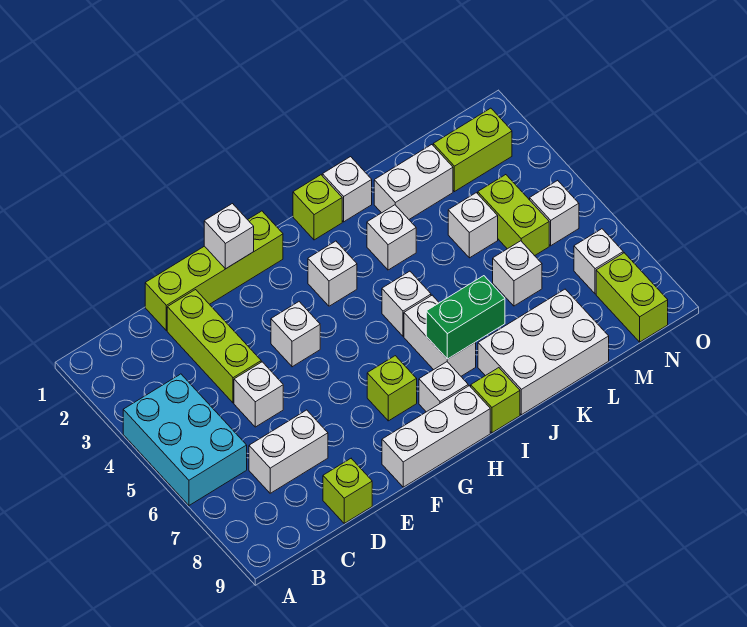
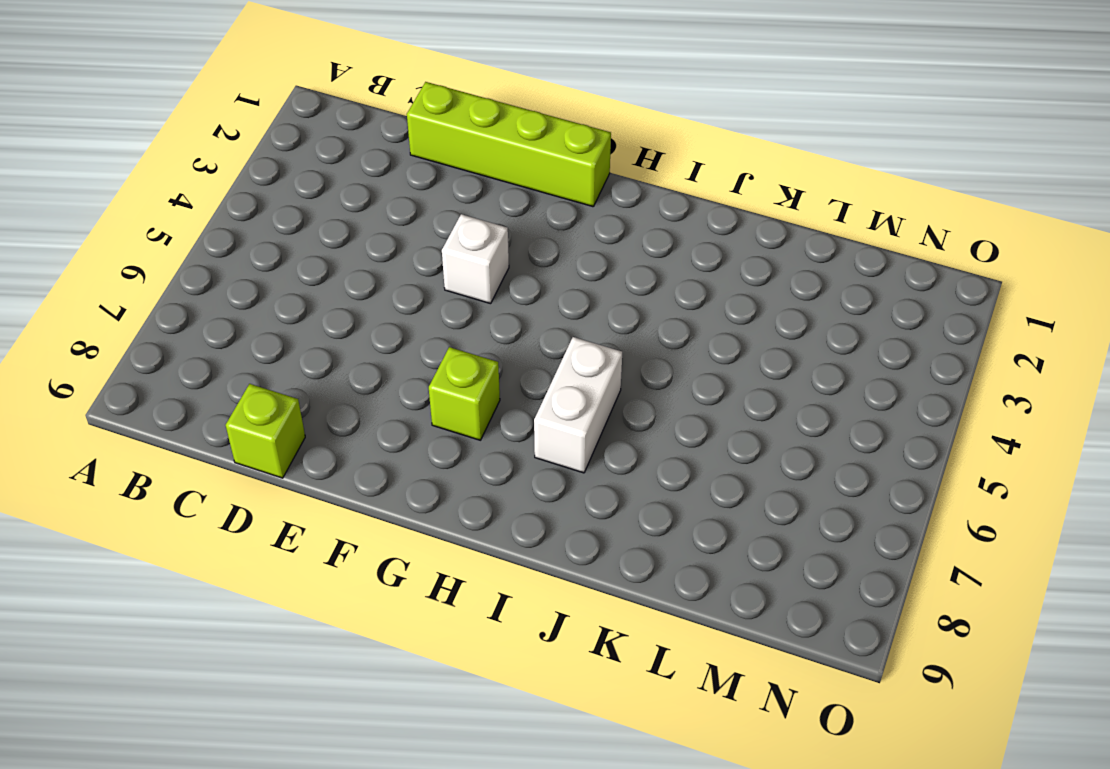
none -> cyan 2x3 brick [123,374,247,505]
none -> white 1x2 brick [249,410,328,493]
none -> lime 1x3 brick [167,290,261,403]

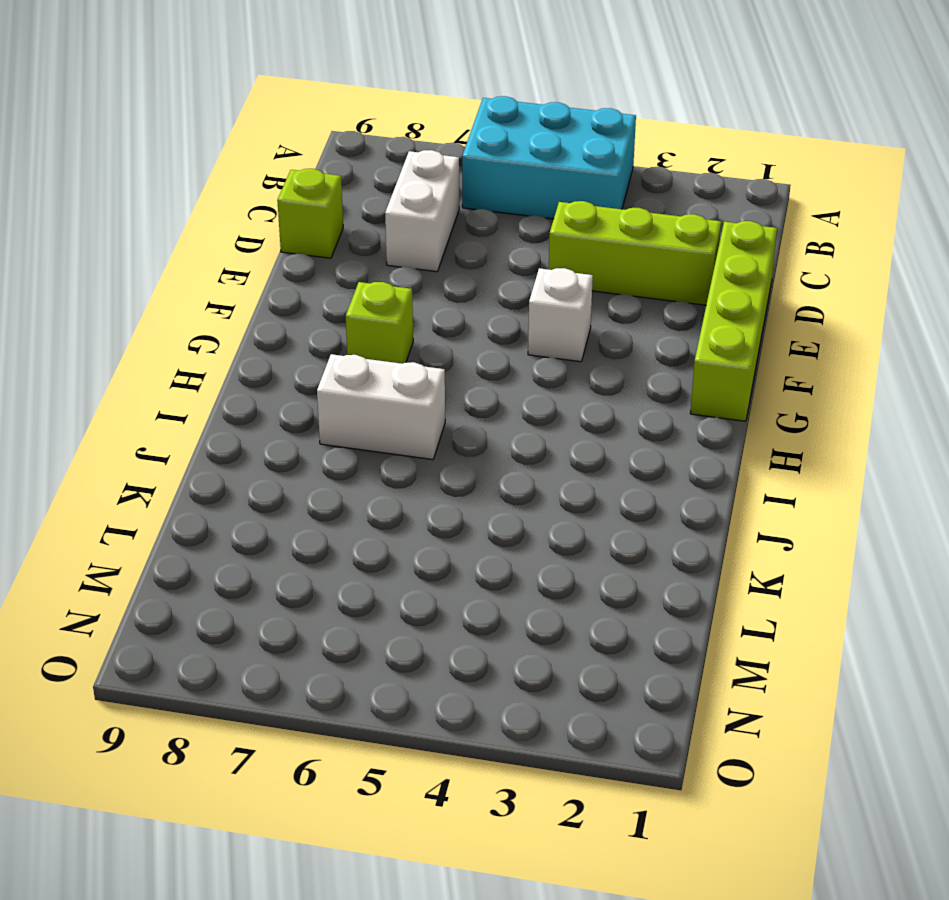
none -> white 1x1 brick [234,362,283,427]
none -> white 1x3 brick [382,386,490,487]
none -> white 1x1 brick [308,241,357,306]

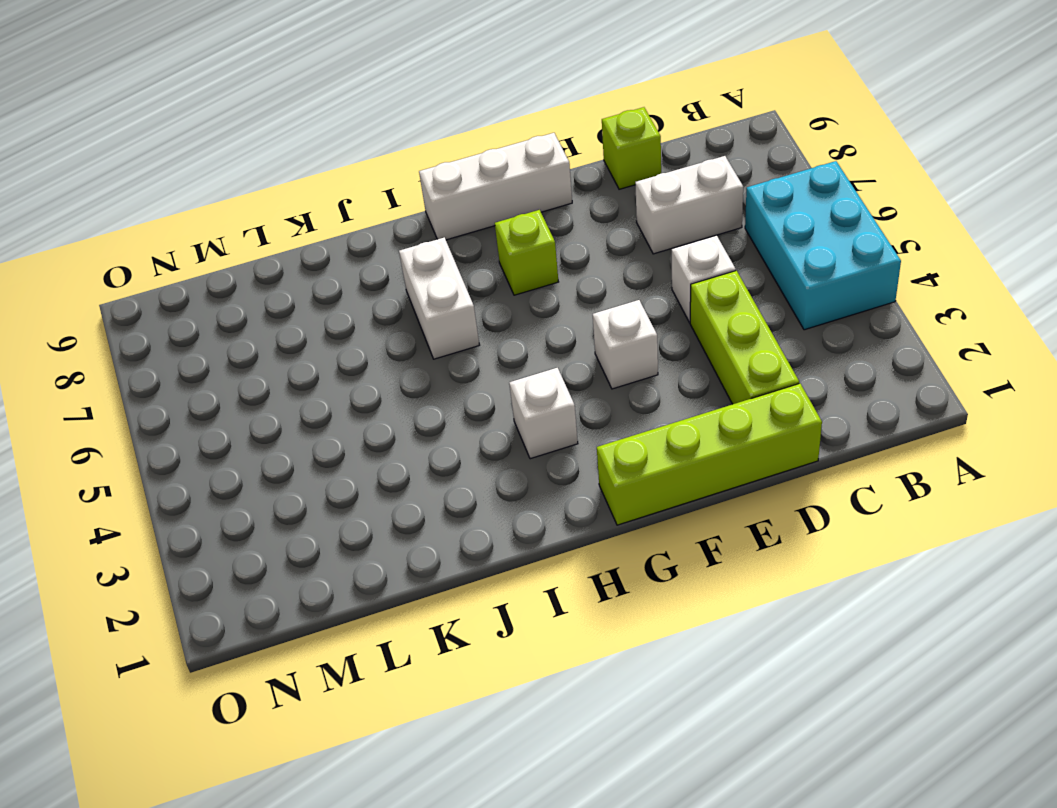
none -> white 1x1 brick [419,362,468,412]
none -> lime 1x1 brick [293,175,342,240]
none -> white 1x1 brick [382,271,431,336]

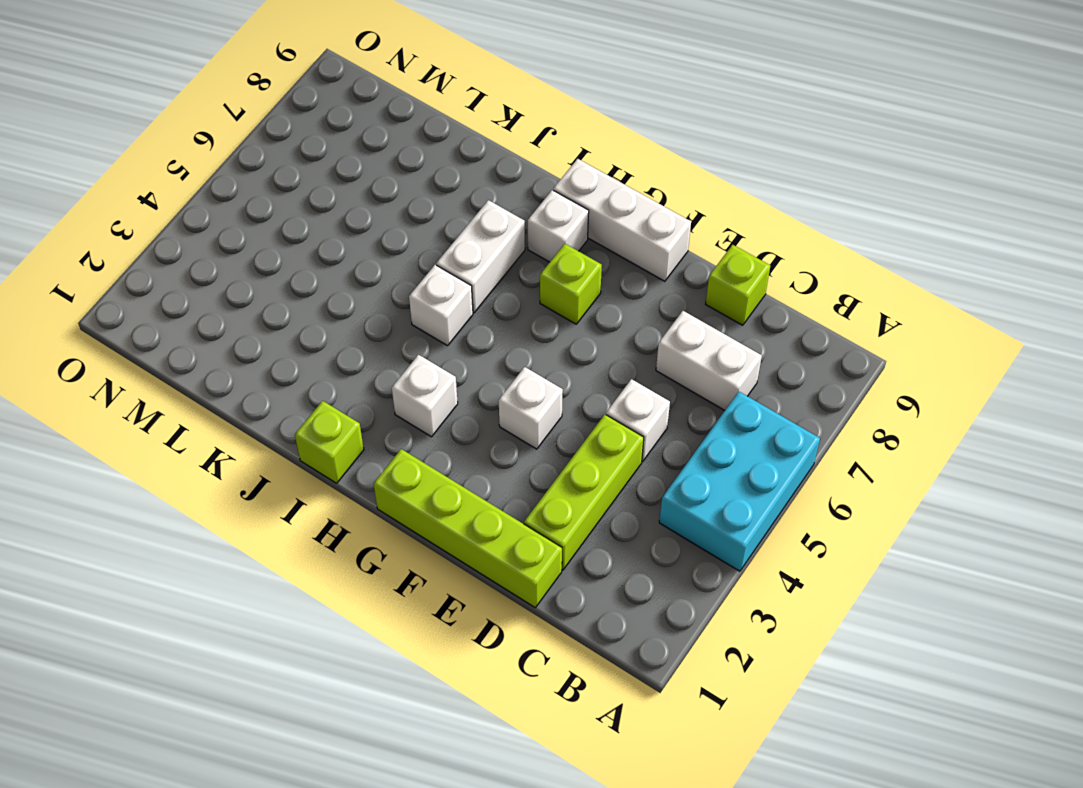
none -> lime 1x1 brick [471,368,520,433]
none -> white 1x1 brick [322,157,372,222]
none -> white 1x1 brick [367,205,416,270]

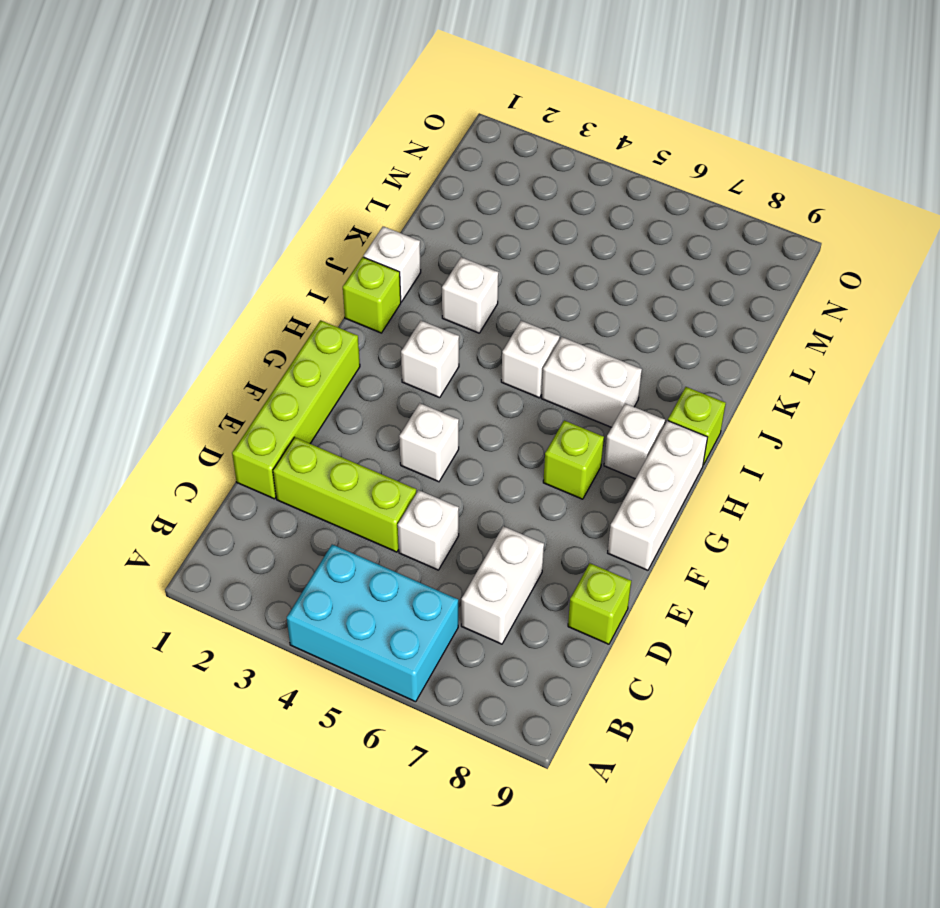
none -> white 2x3 brick [478,289,609,415]
none -> white 1x2 brick [374,145,453,219]
none -> white 1x1 brick [448,193,498,258]

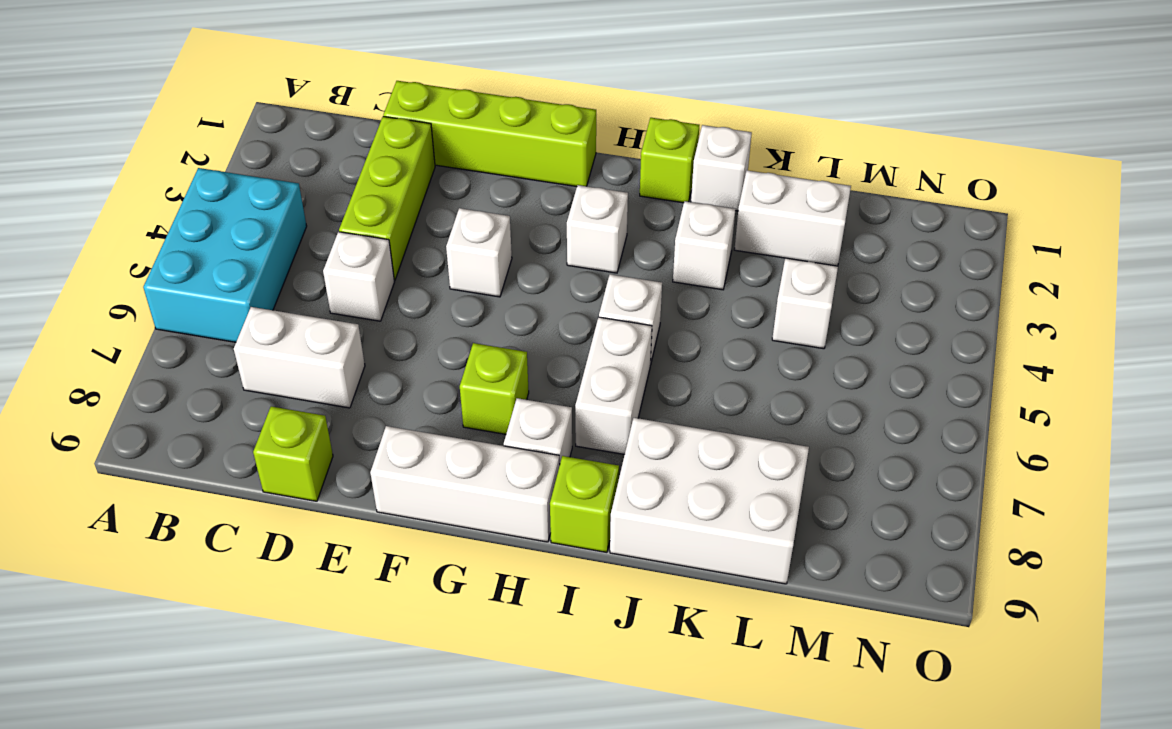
none -> white 1x1 brick [493,241,542,306]
none -> lime 1x2 brick [433,108,512,192]
none -> lime 1x2 brick [478,175,549,256]

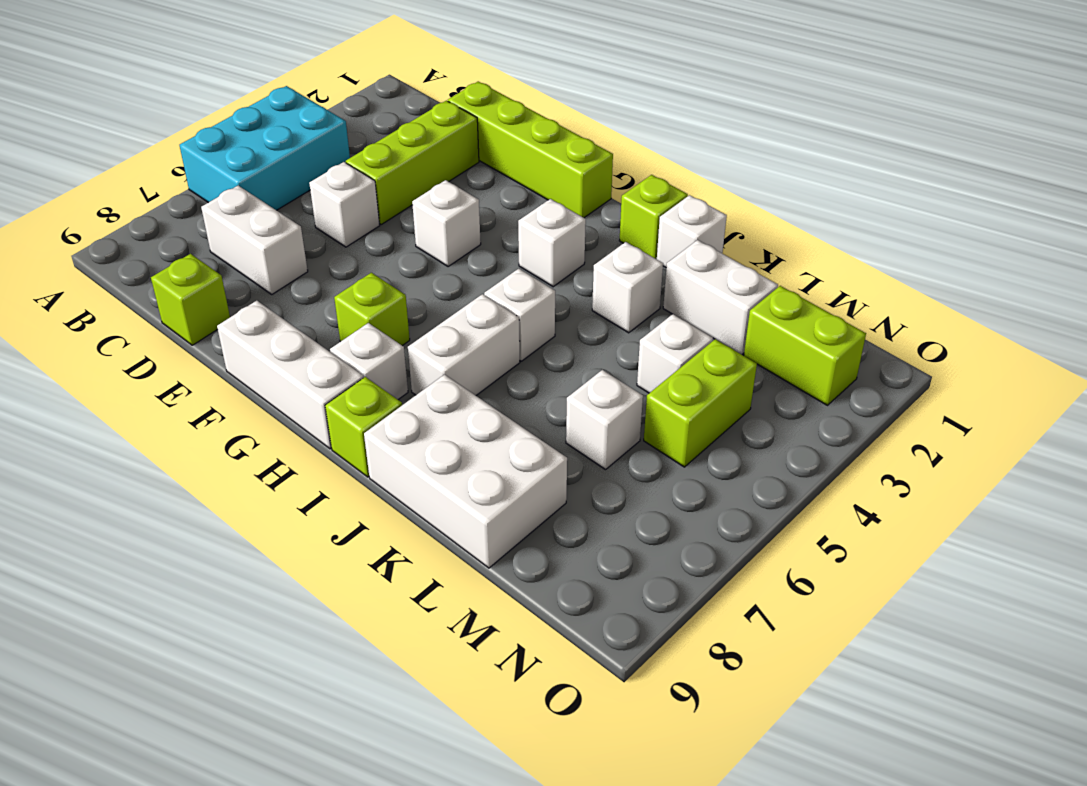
none -> white 1x1 brick [530,180,579,246]
none -> white 1x1 brick [574,229,623,294]
none -> lime 1x2 brick [596,253,668,342]

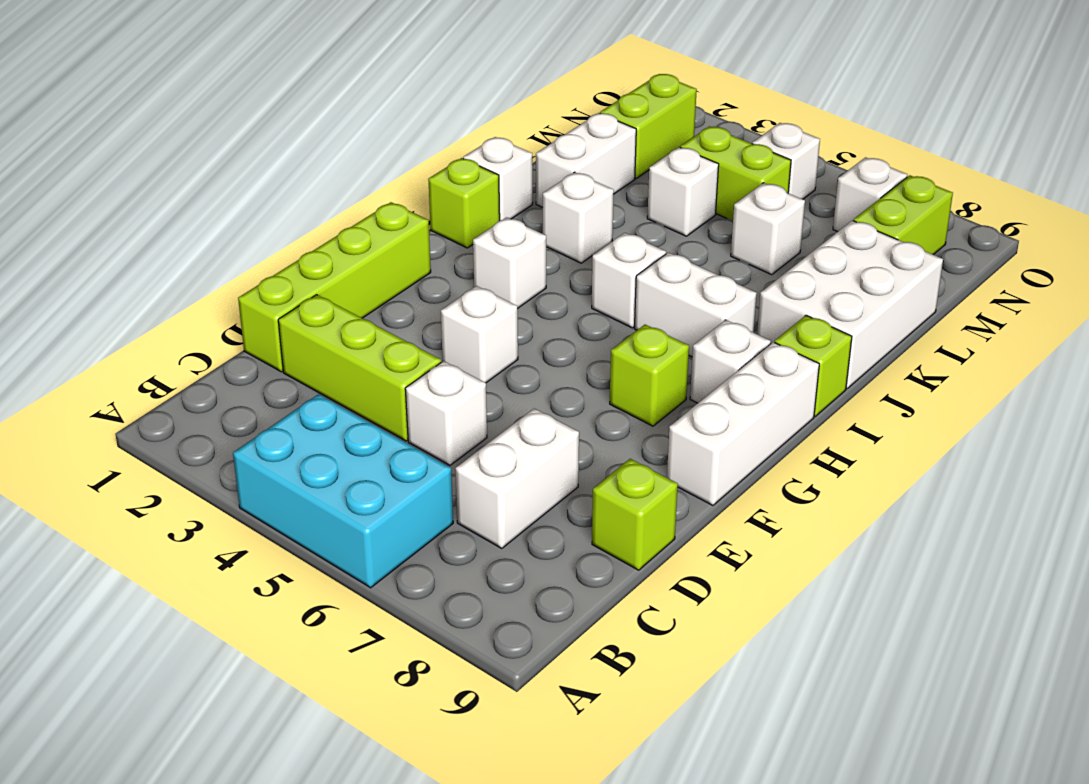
lime 1x2 brick [853,175,953,255] -> lime 1x2 brick turned to [596,253,668,342]
none -> white 1x1 brick [204,204,254,269]
none -> green 1x2 brick [426,276,505,359]

